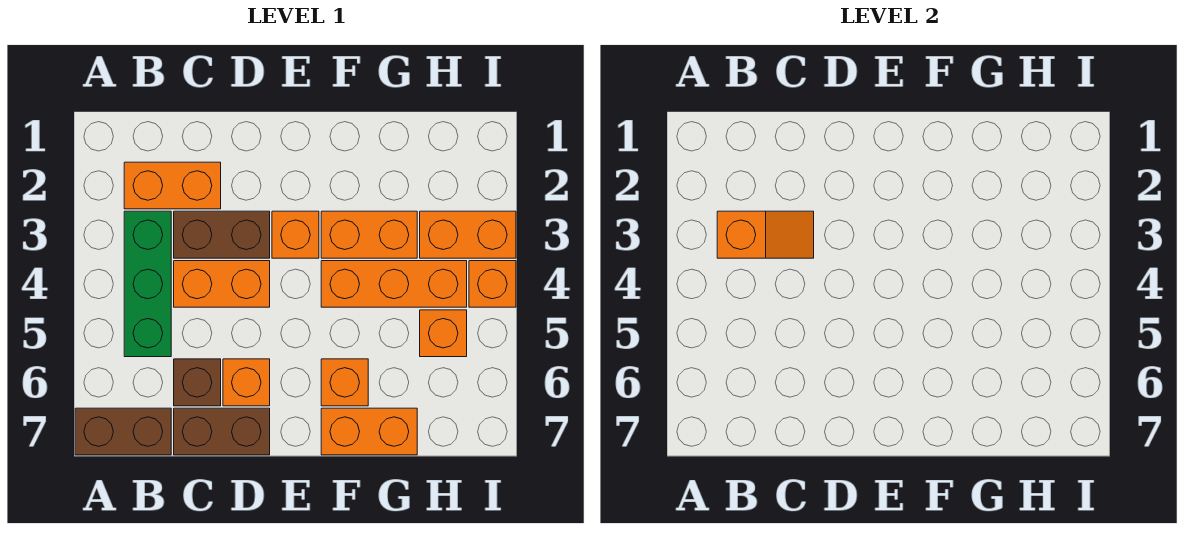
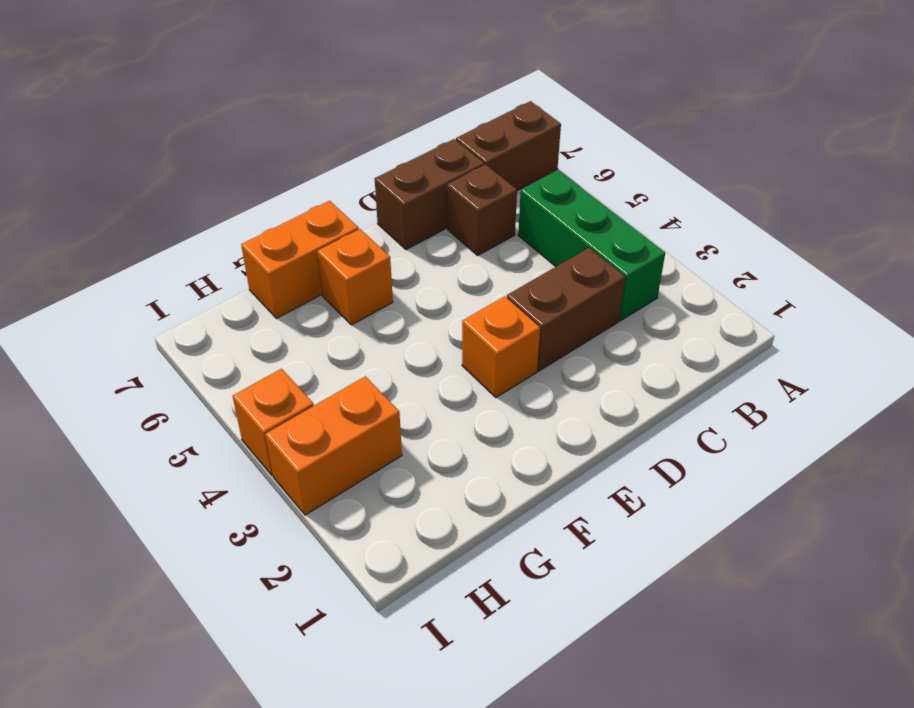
none -> orange 1x2 brick [124,162,221,209]
none -> orange 1x2 brick [174,261,270,307]
none -> orange 1x1 brick [223,359,270,406]

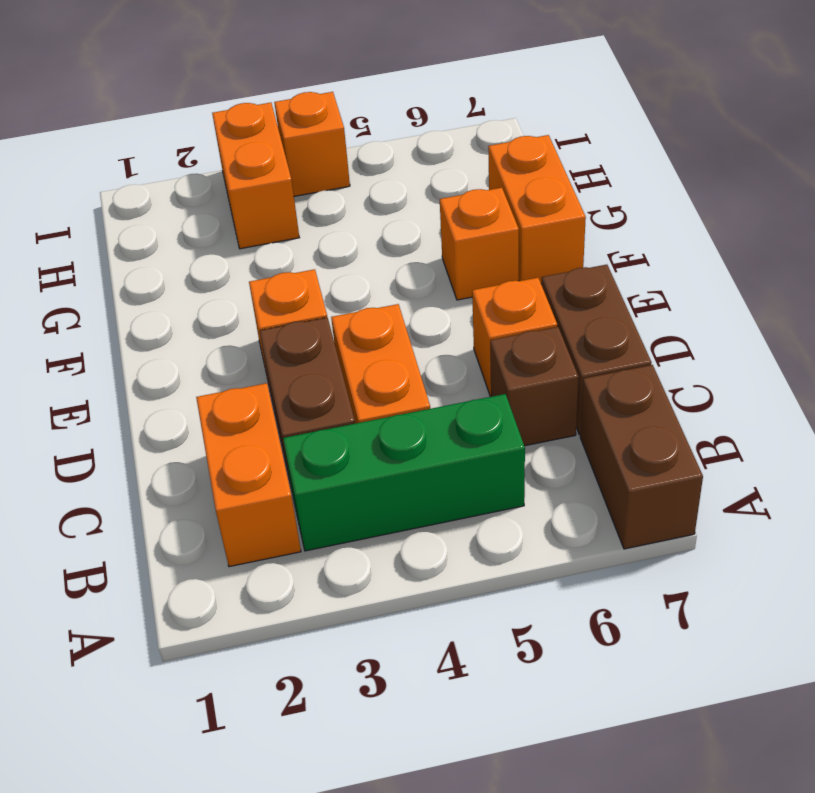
none -> orange 1x2 brick [321,211,417,258]
none -> orange 1x3 brick [321,261,467,307]
none -> orange 1x1 brick [420,310,467,357]

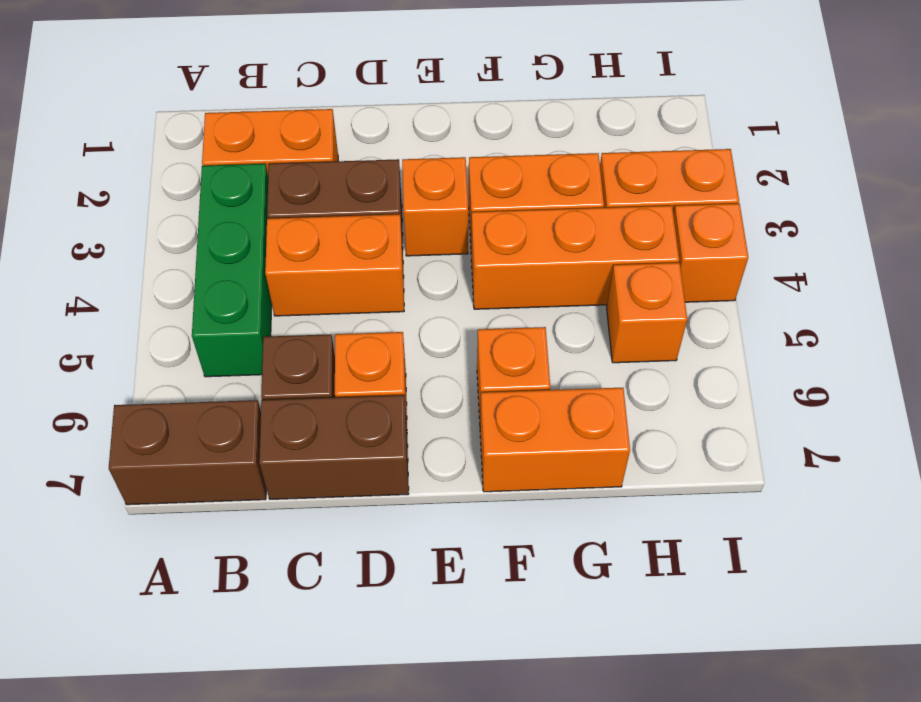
none -> orange 1x2 slope [717,211,814,258]

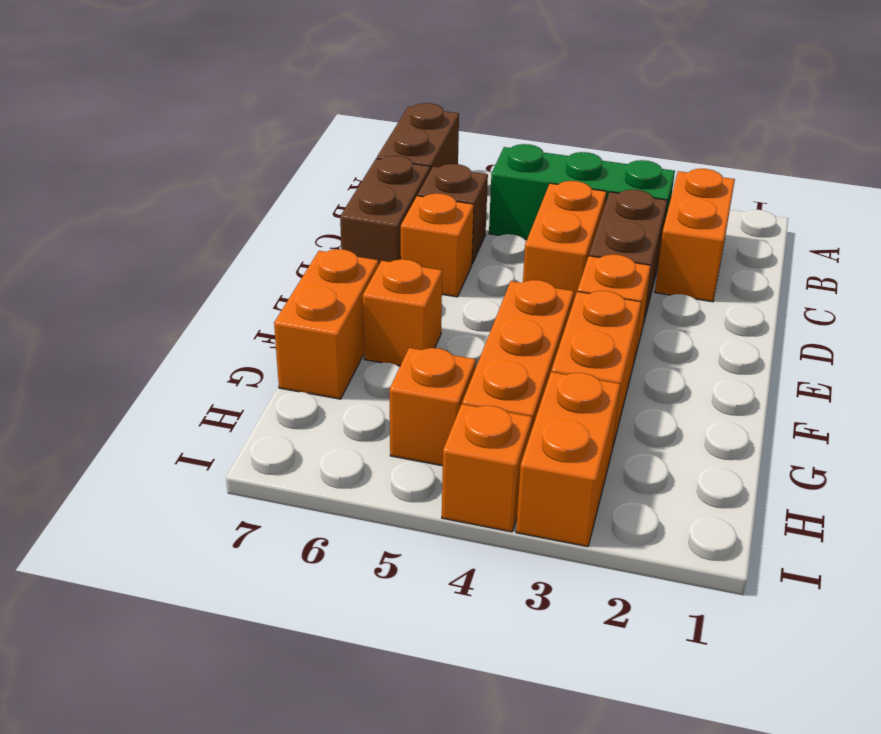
none -> orange 1x2 slope [717,211,814,258]

